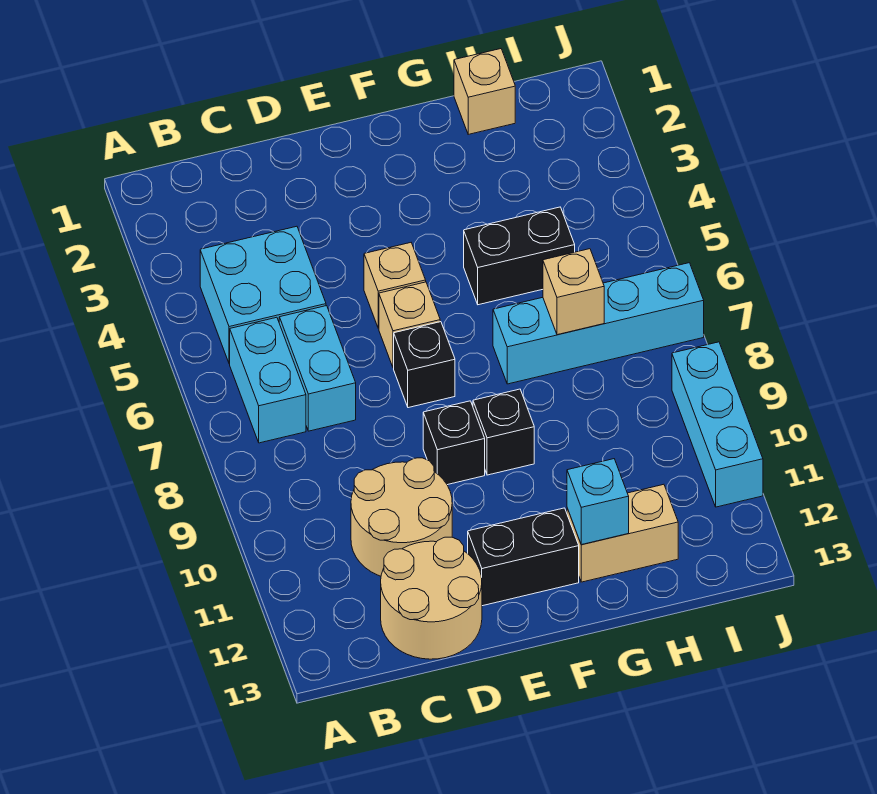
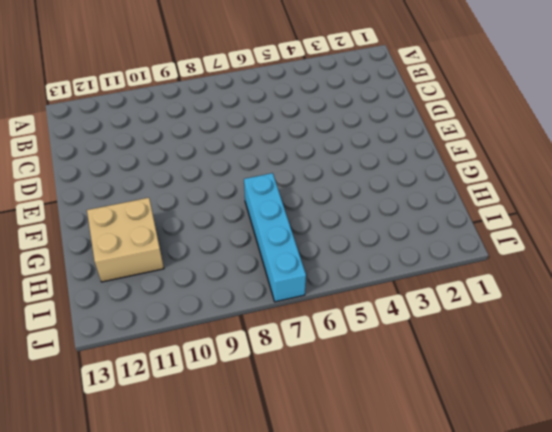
tan 2x2 brick [87,198,164,282] -> tan 1x2 brick [567,484,678,582]
none -> cyan 2x2 brick [200,226,326,364]
none -> cyan 1x2 brick [230,317,306,443]
none -> cyan 1x2 brick [279,306,356,431]

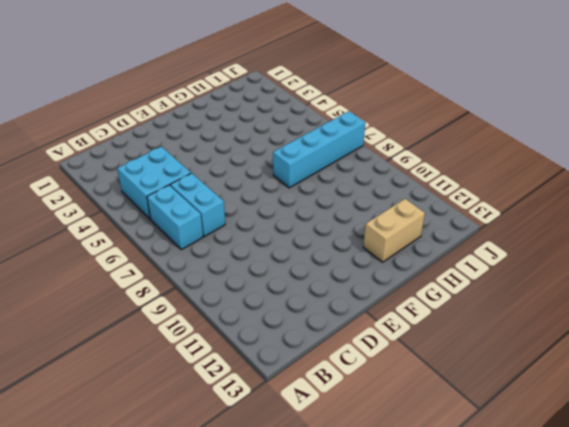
none -> tan 2x2 round brick [351,458,452,576]
none -> tan 2x2 round brick [381,537,482,659]
none -> tan 1x1 brick [364,243,426,328]

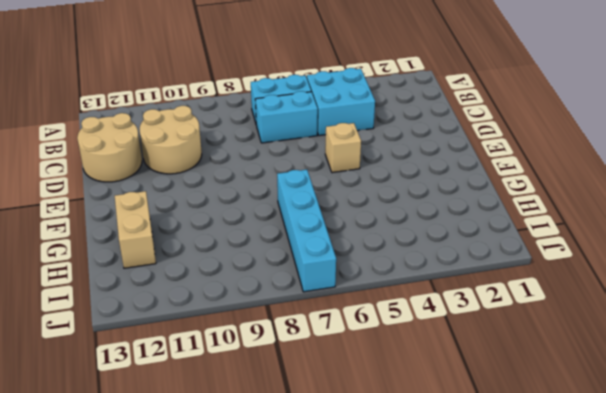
none -> tan 1x1 brick [379,282,440,368]
none -> black 1x1 brick [394,322,455,408]
none -> black 1x1 brick [423,401,485,485]

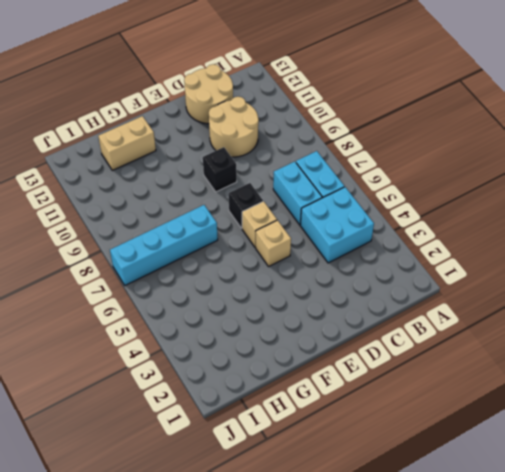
none -> black 1x2 brick [468,508,579,606]
none -> black 1x1 brick [473,389,534,475]
none -> black 1x2 brick [464,207,575,305]

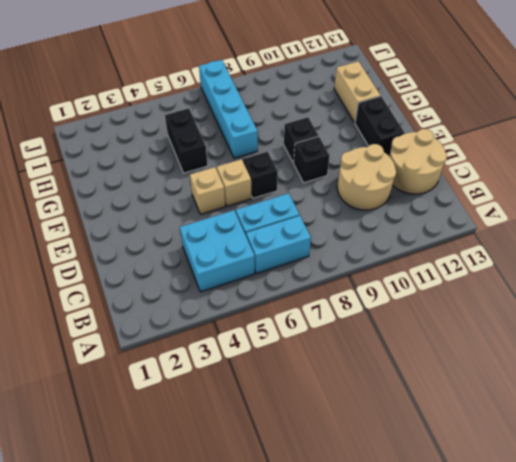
none -> tan 1x1 brick [454,49,515,134]
none -> cyan 1x3 brick [672,342,763,507]
none -> cyan 1x1 brick [567,459,629,545]

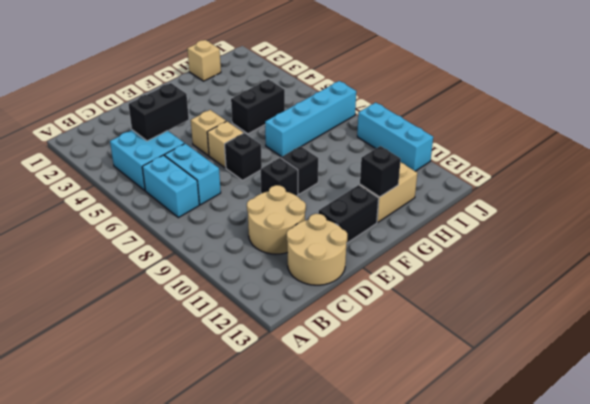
black 1x2 brick [129,83,189,141] -> none
black 1x1 brick [360,146,401,197] -> cyan 1x1 brick [567,459,629,545]
none -> tan 1x1 brick [543,249,604,335]

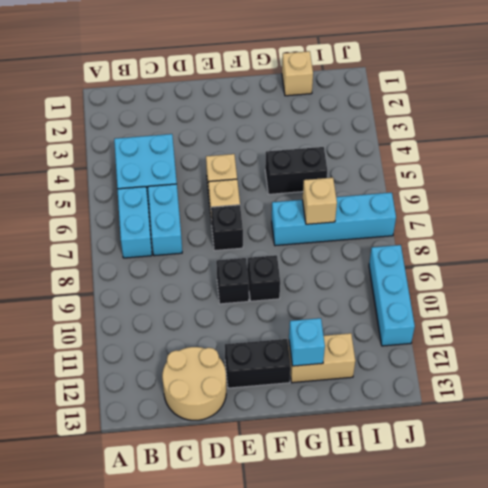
none -> tan 2x2 round brick [351,458,452,576]

